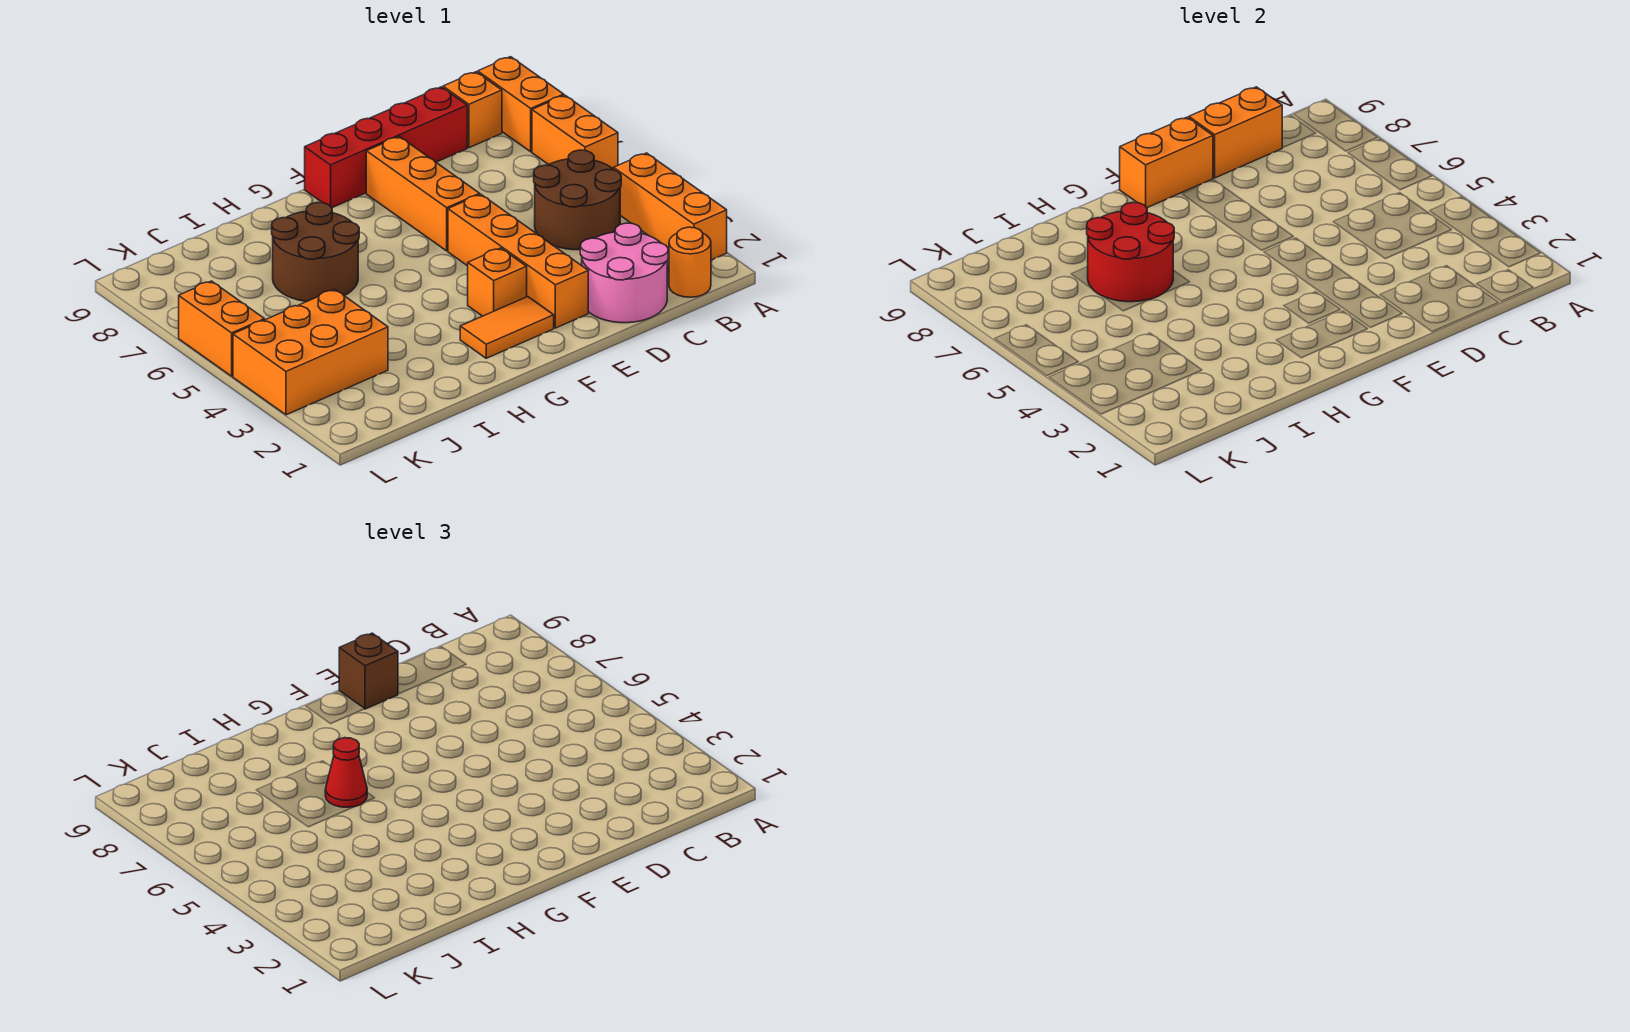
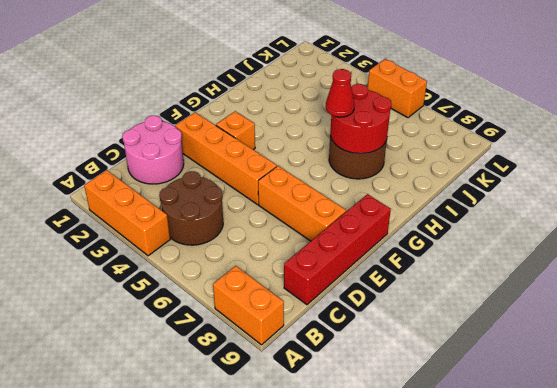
none -> orange 1x2 brick [532,95,618,169]
none -> orange 1x1 round brick [669,227,711,297]
none -> orange 1x1 brick [443,72,502,148]

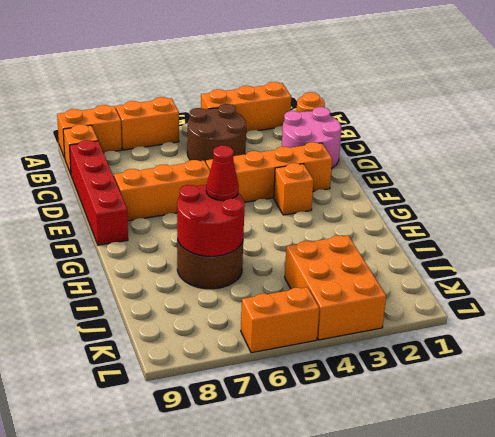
none -> orange 1x2 tile [460,297,554,358]
none -> orange 1x2 brick [1189,87,1282,178]
none -> orange 1x2 brick [1120,117,1213,208]

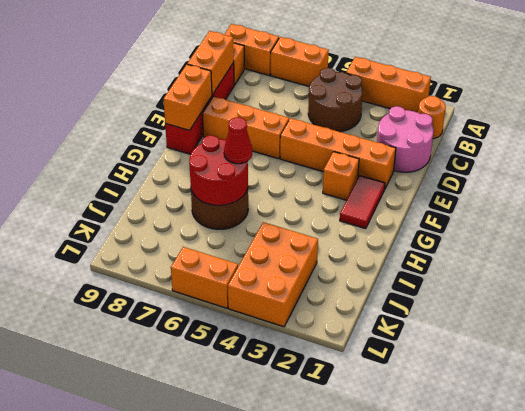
red 1x2 tile [340,176,385,229] -> orange 1x2 tile [460,297,554,358]
none -> brown 1x1 brick [339,633,398,709]

